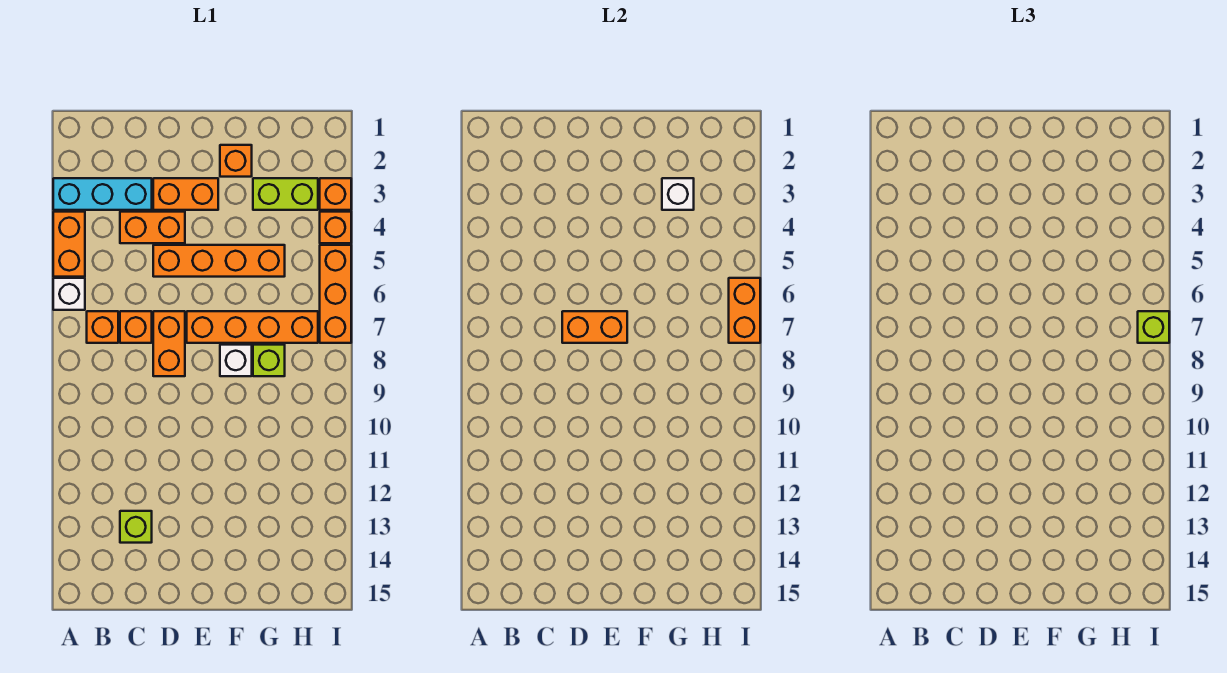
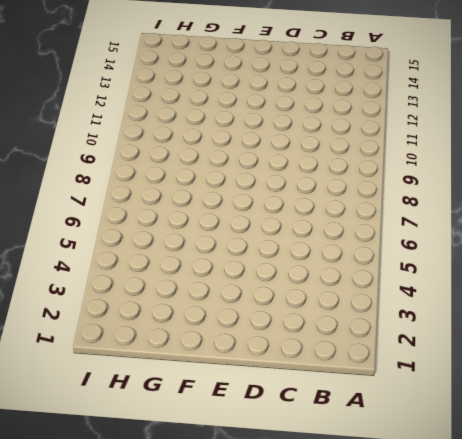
none -> cyan 1x3 brick [53,178,152,210]
none -> orange 1x2 brick [53,212,85,277]
none -> white 1x1 brick [53,278,85,310]

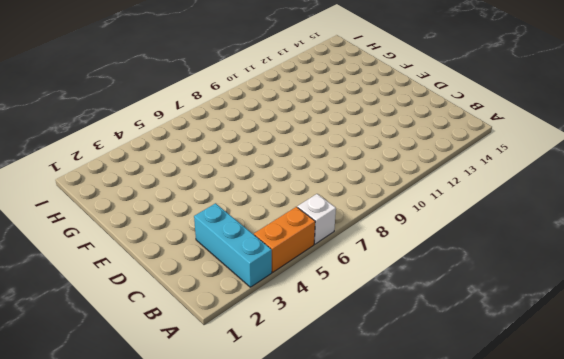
none -> orange 1x1 brick [87,311,118,343]
none -> orange 1x2 brick [120,212,185,243]
none -> orange 1x1 brick [120,311,152,343]

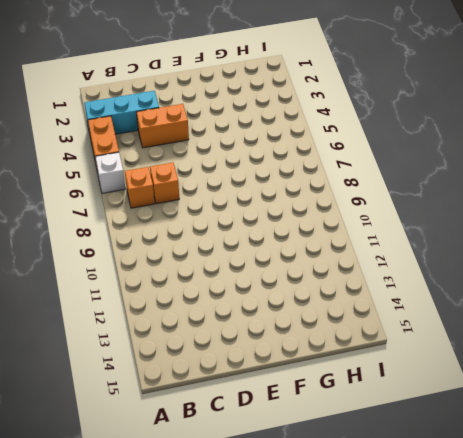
none -> lime 1x1 brick [120,511,152,543]
none -> orange 1x2 brick [153,178,218,210]
none -> orange 1x4 brick [153,245,285,277]

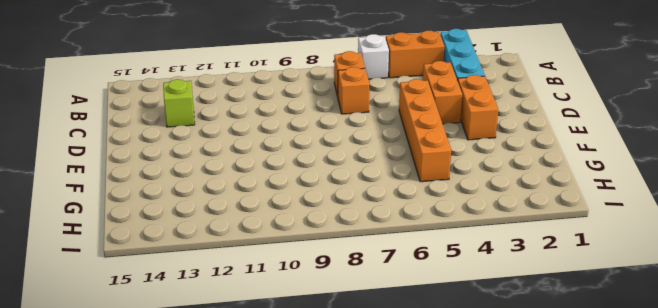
none -> orange 1x2 brick [153,311,185,376]
none -> orange 1x4 brick [187,311,318,343]
none -> orange 1x1 brick [220,145,252,177]

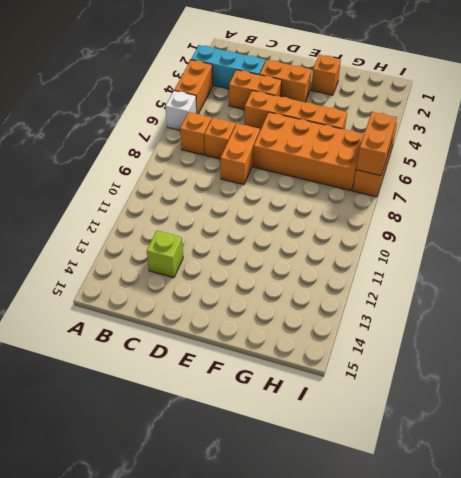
orange 2x4 brick [253,112,364,191] -> orange 1x4 brick [187,311,318,343]
none -> white 1x1 brick [220,345,252,376]
none -> lime 1x2 brick [253,178,318,210]
none -> lime 1x1 brick [253,345,285,376]

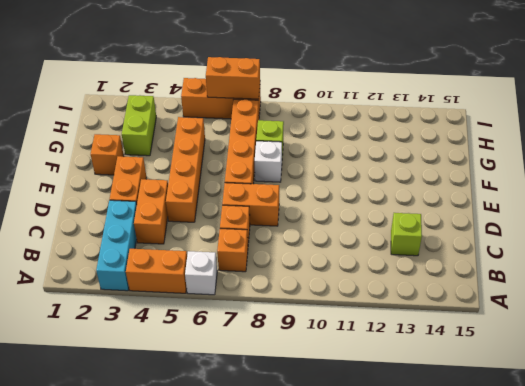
none -> orange 1x1 brick [320,178,351,210]
none -> orange 1x1 brick [320,212,351,243]
none -> orange 1x2 brick [562,311,627,343]

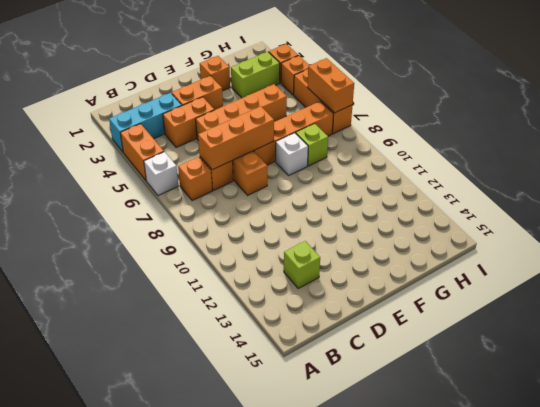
orange 1x3 brick [198,106,274,170] -> orange 1x2 brick [562,311,627,343]
none -> white 1x1 brick [662,178,694,210]
none -> lime 1x1 brick [1138,311,1169,343]

